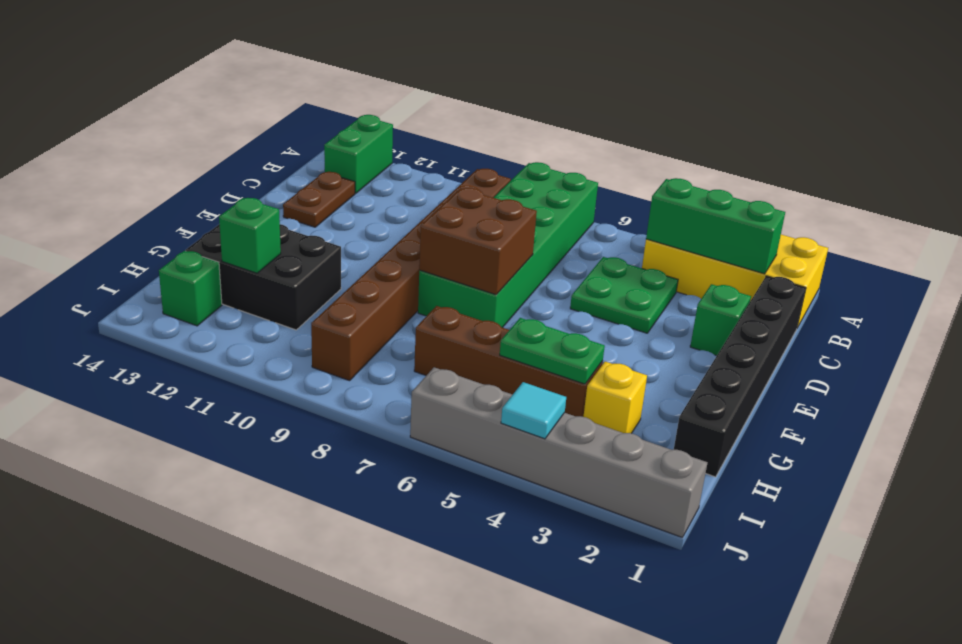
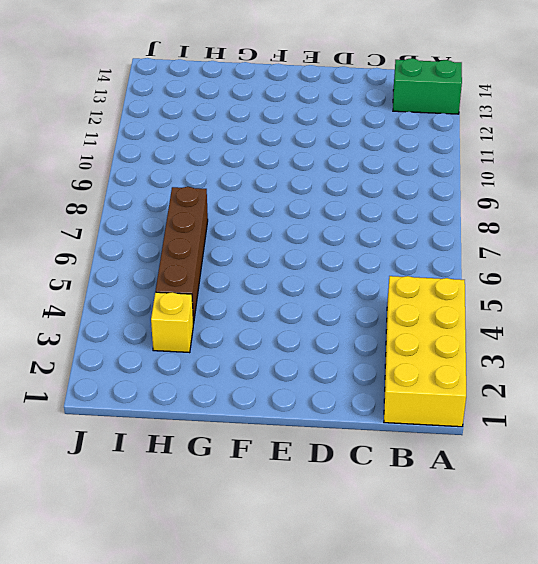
none -> green 2x6 brick [418,162,598,328]
none -> brown 1x8 brick [311,169,511,381]
none -> black 1x6 brick [674,276,806,477]

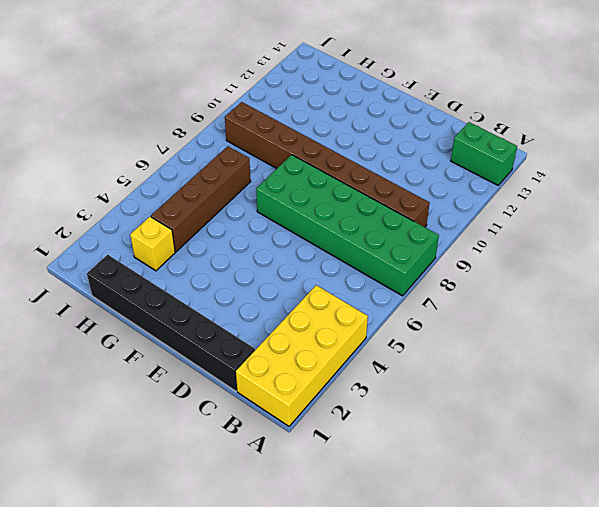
none -> green 2x2 plate [570,257,678,333]
none -> brown 1x2 plate [283,172,355,227]
none -> green 1x1 brick [690,284,751,356]

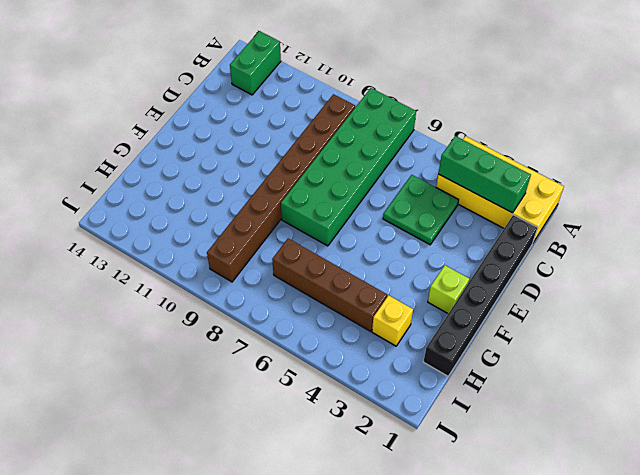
lime 1x1 brick [428,265,469,313] -> none
none -> brown 1x2 plate [283,172,355,227]
none -> green 1x1 brick [690,284,751,356]
none -> black 2x3 brick [186,224,341,330]

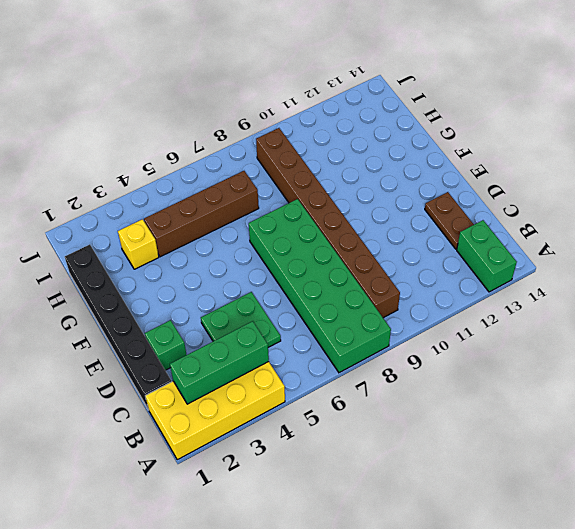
none -> black 2x3 brick [186,224,341,330]
none -> green 1x1 brick [159,251,222,326]
none -> grey 1x6 brick [410,367,708,537]

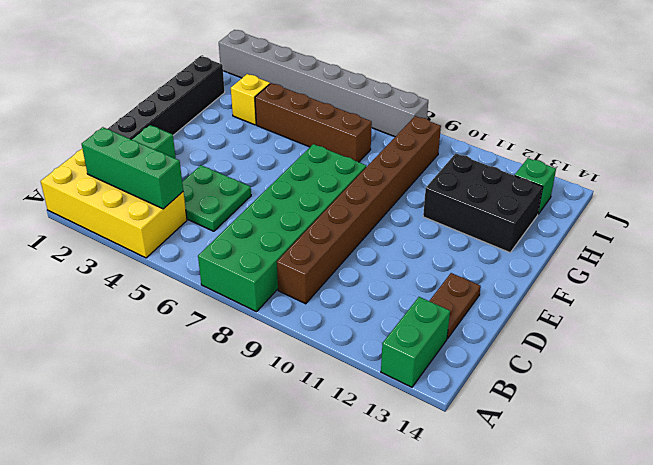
grey 1x8 brick [219,30,428,137] -> grey 1x6 brick [410,367,708,537]
none -> brown 2x2 brick [419,188,537,295]
none -> green 1x2 plate [500,318,605,384]
none -> green 1x1 brick [219,198,281,273]

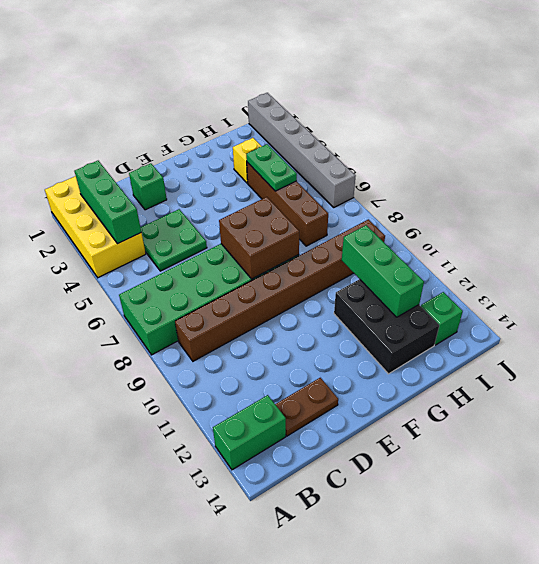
green 1x3 brick [342,225,424,317] -> green 1x1 brick [219,198,281,273]
none -> black 1x6 brick [674,276,806,477]
none -> cyan 1x1 tile [501,382,566,439]

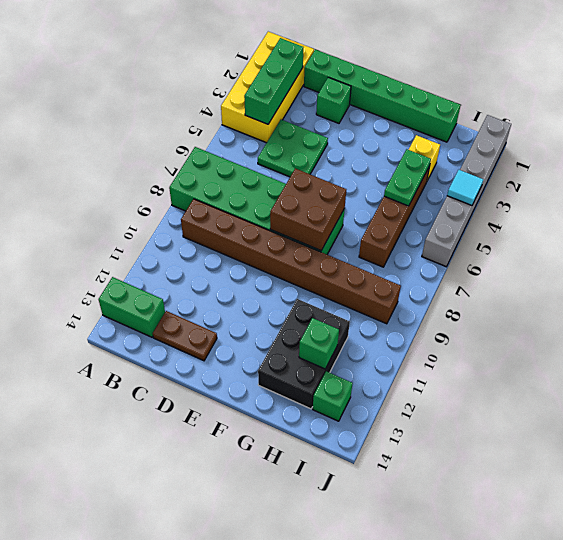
green 1x6 brick [304,49,461,142] -> black 1x6 brick [674,276,806,477]

